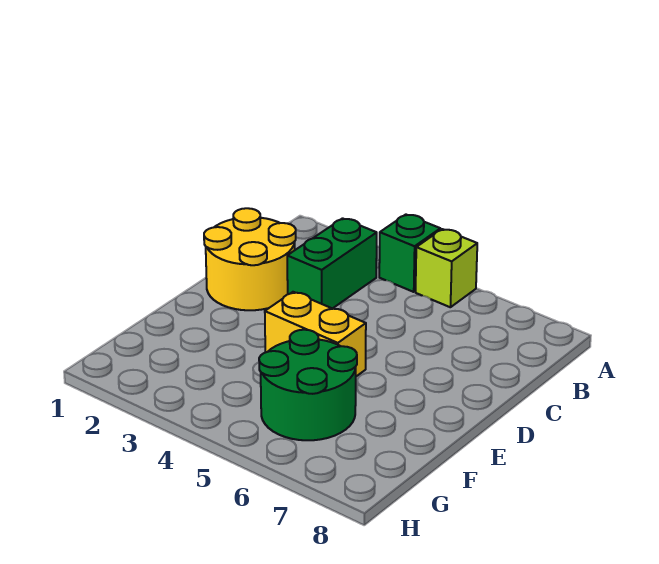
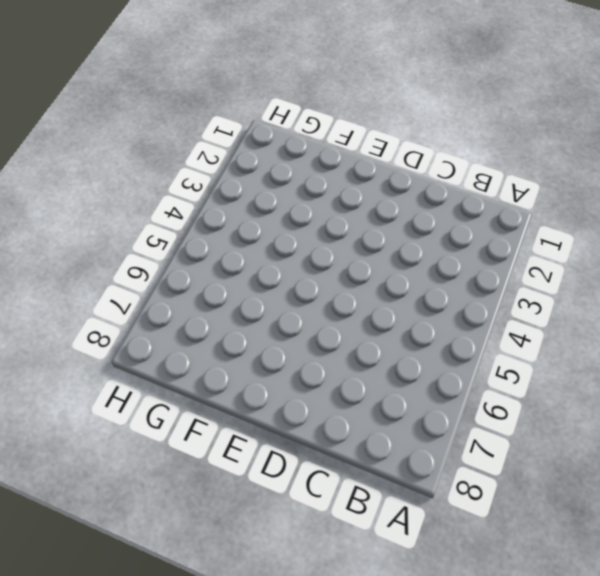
none -> green 1x1 brick [379,215,440,292]
none -> lime 1x1 brick [416,229,477,307]

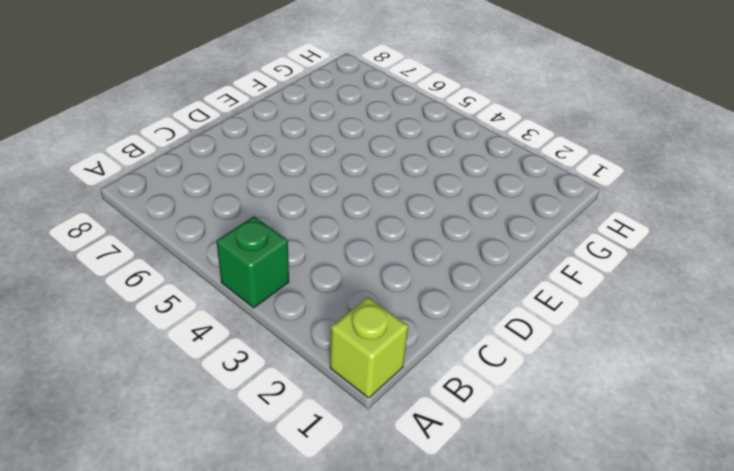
lime 1x1 brick [330,297,408,398] -> lime 1x1 brick moved to [416,229,477,307]
none -> green 1x2 brick [287,218,377,309]
none -> yellow 2x2 round brick [204,208,296,310]

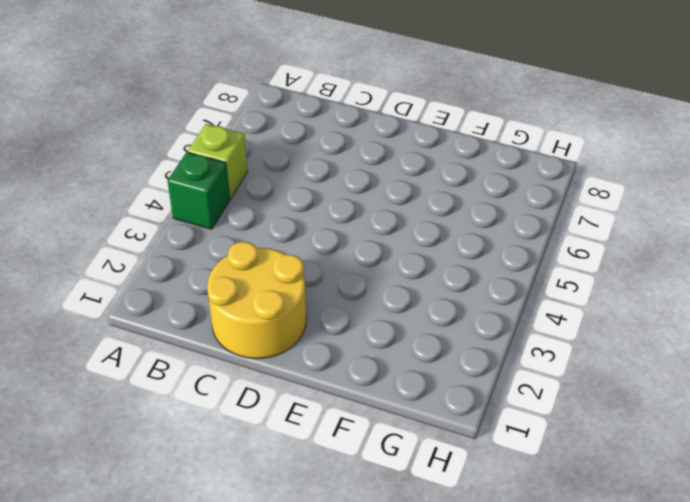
none -> green 1x2 brick [287,218,377,309]
none -> yellow 1x2 brick [265,292,366,376]

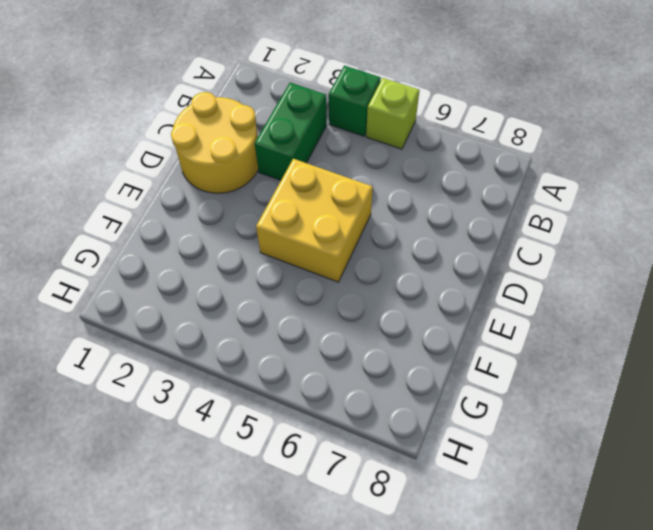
yellow 2x2 brick [256,159,373,282] -> yellow 1x2 brick [265,292,366,376]
none -> green 2x2 round brick [259,330,357,440]

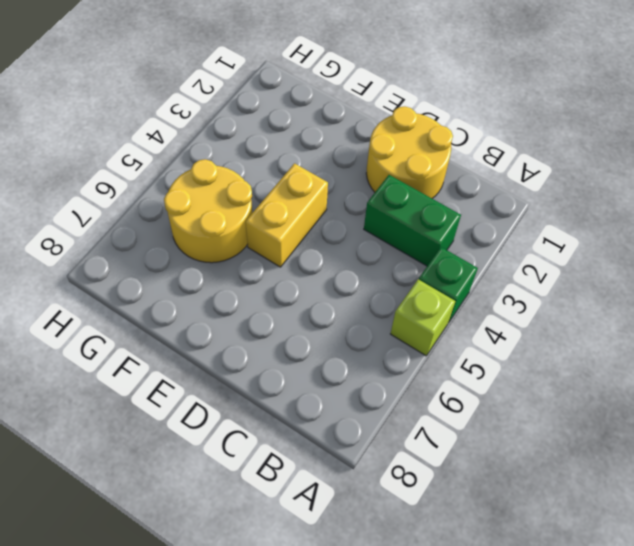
yellow 2x2 round brick [164,159,252,263] -> green 2x2 round brick [259,330,357,440]

